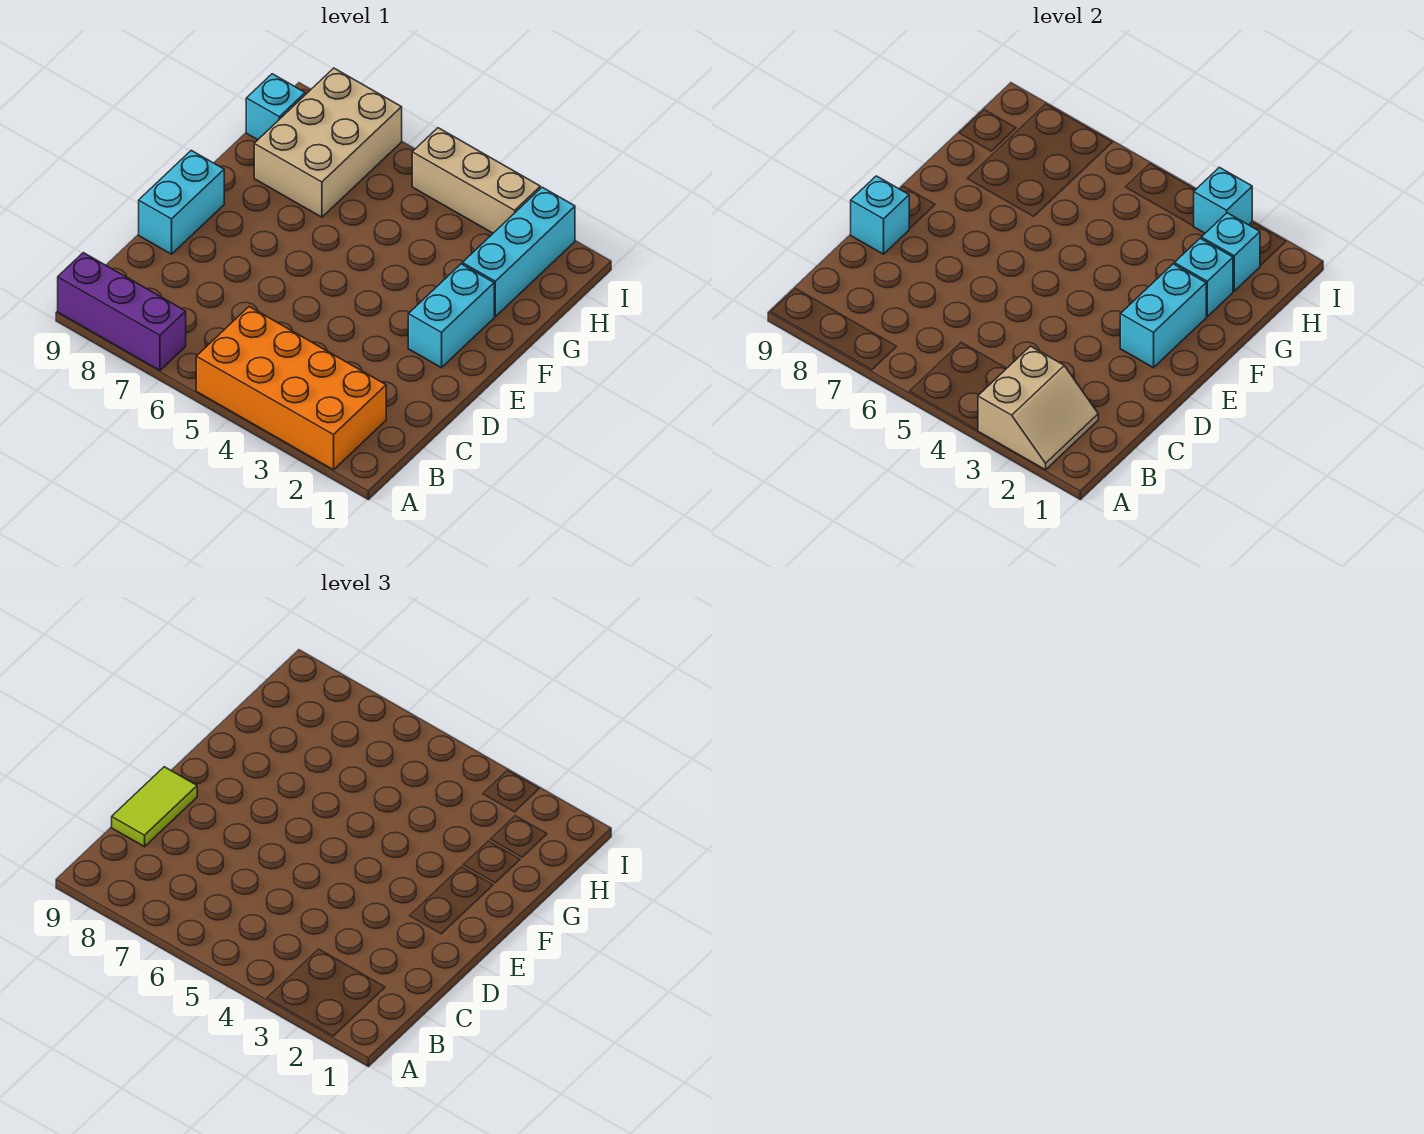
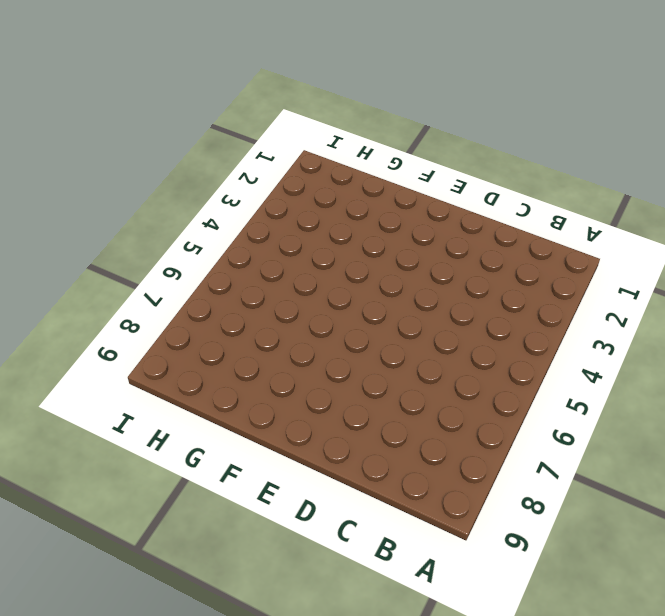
none -> orange 2x4 brick [196,307,386,470]
none -> purple 1x3 brick [58,253,186,370]
none -> cyan 1x2 brick [139,150,224,254]

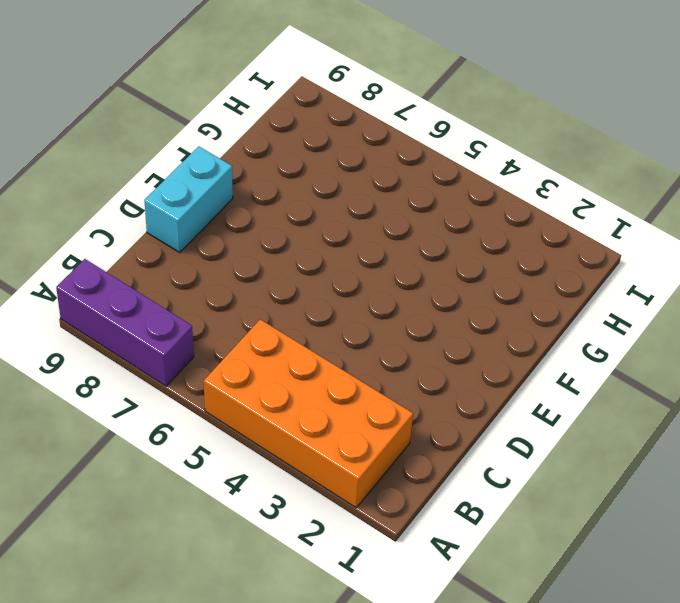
none -> cyan 1x2 brick [408,264,494,368]
none -> cyan 1x3 brick [462,187,575,316]
none -> tan 2x3 brick [254,68,402,217]

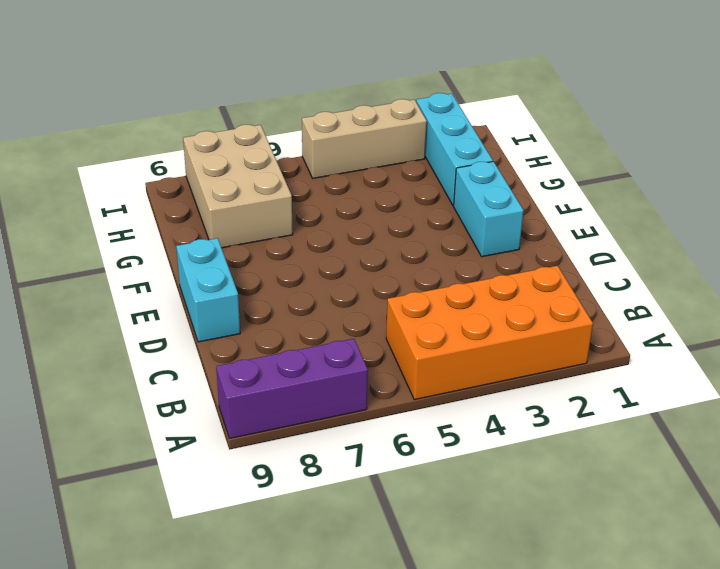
none -> cyan 1x1 brick [246,74,305,140]
none -> tan 2x2 slope [978,346,1098,470]
none -> cyan 1x1 brick [851,176,909,254]

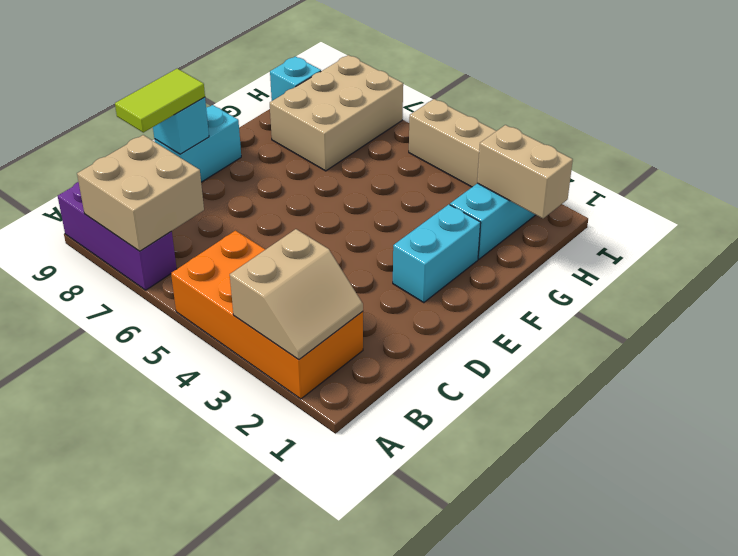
tan 2x2 brick [77,135,204,251] -> none
tan 1x2 brick [477,125,573,218] -> cyan 1x1 brick [1201,213,1260,291]
none -> cyan 1x2 brick [1120,264,1206,368]
none -> cyan 1x1 brick [1174,238,1233,316]
none -> cyan 1x1 brick [1194,167,1252,233]

